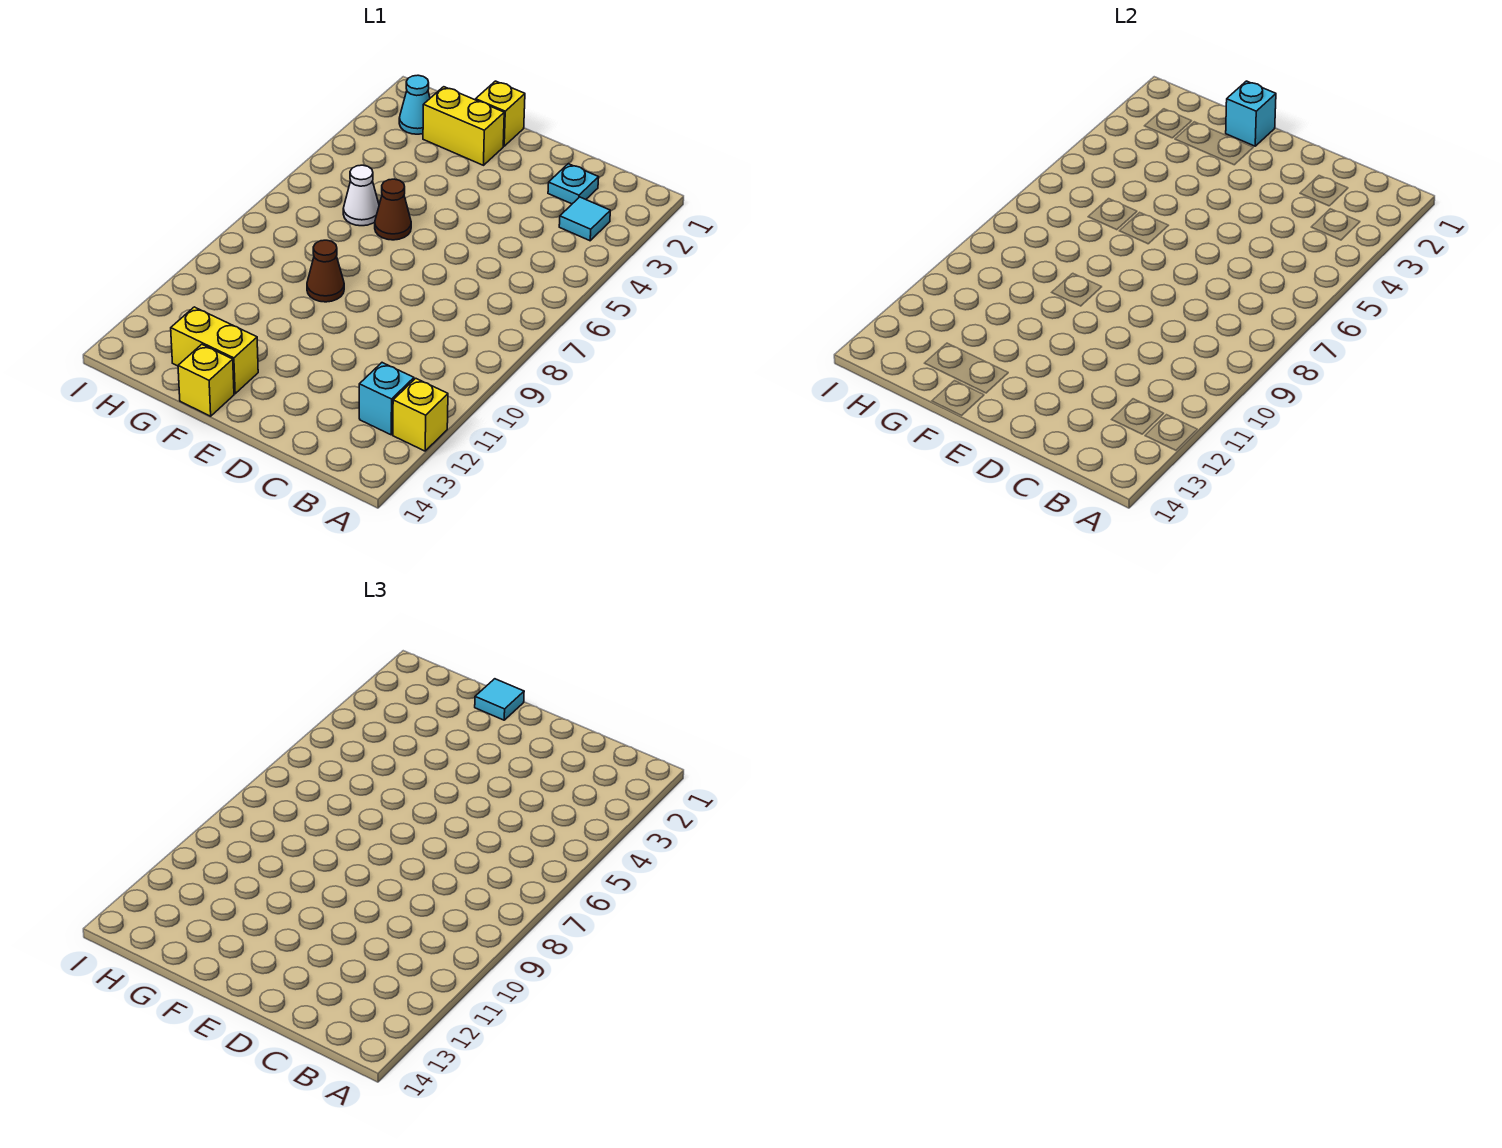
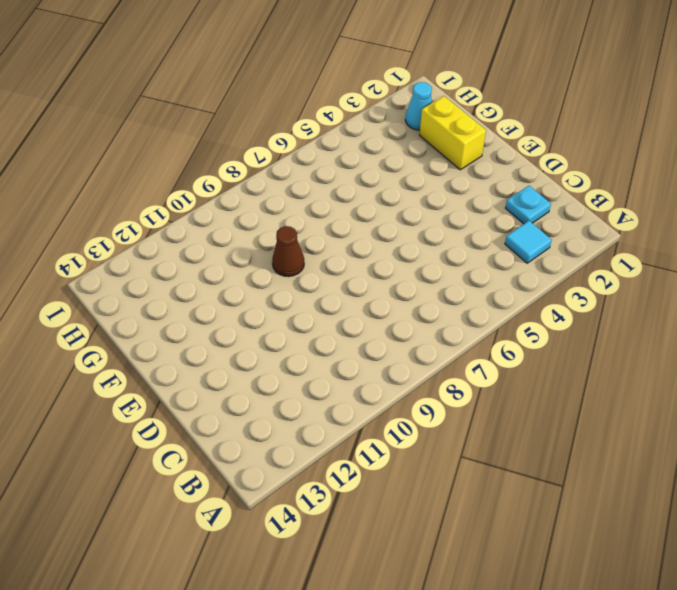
none -> yellow 1x1 brick [393,378,448,451]
none -> cyan 1x1 brick [359,363,414,435]
none -> yellow 1x1 brick [476,81,525,146]

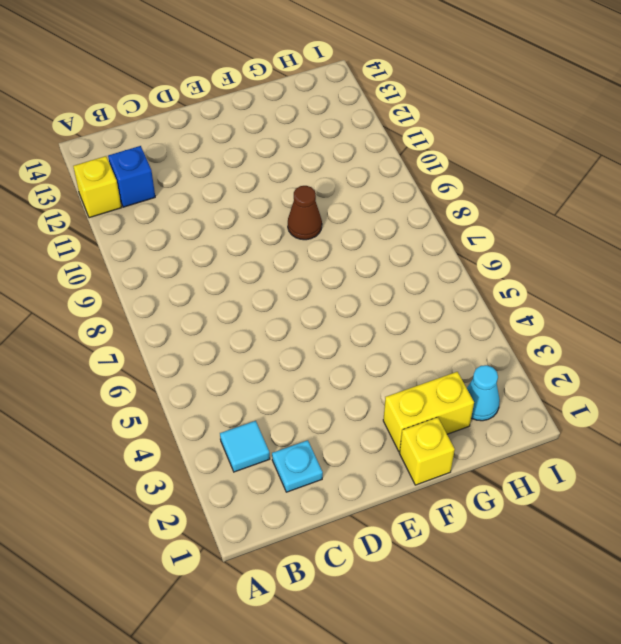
blue 1x1 brick [108,146,155,207] -> cyan 1x1 brick [359,363,414,435]
none -> brown 1x1 cone [375,179,411,240]
none -> yellow 1x2 brick [171,307,258,394]
none -> yellow 1x1 brick [178,344,234,416]

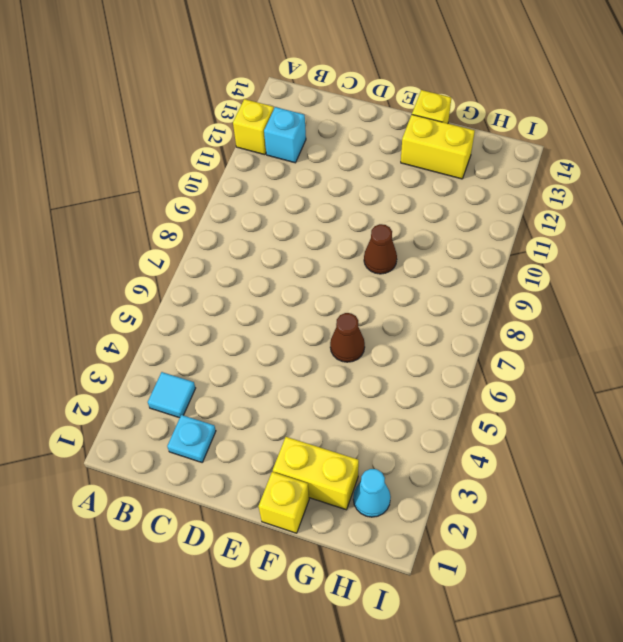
none -> white 1x1 cone [343,165,379,226]
none -> cyan 1x1 brick [1226,81,1276,146]
none -> cyan 1x1 tile [475,679,524,720]

